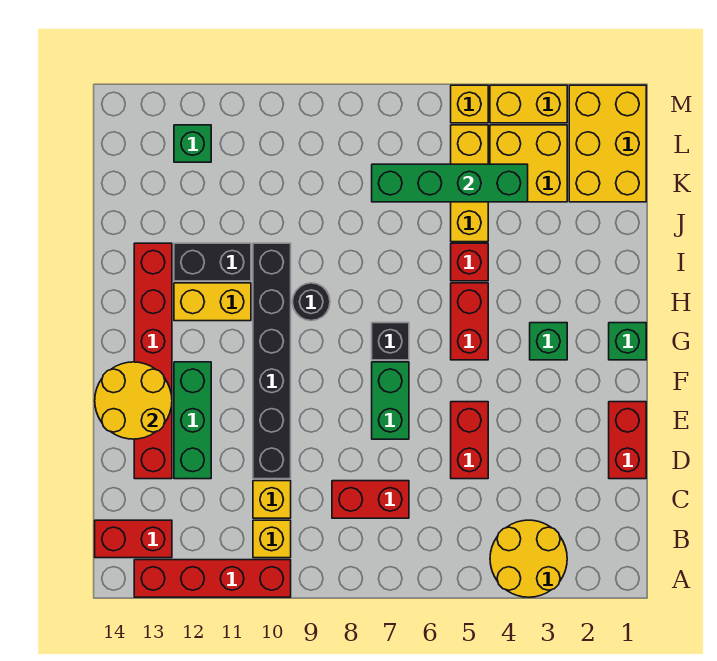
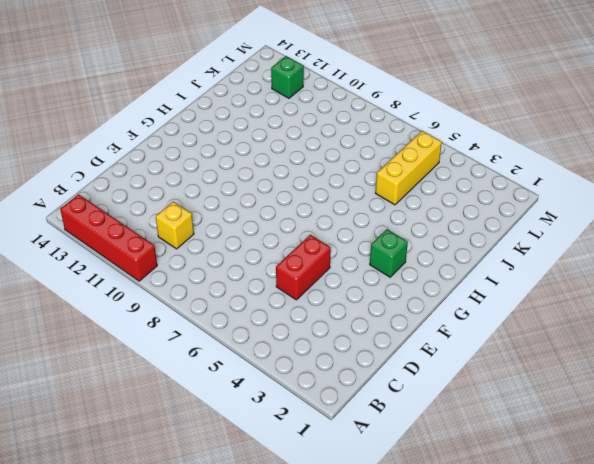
none -> yellow 2x2 round brick [490,520,567,597]
none -> yellow 1x1 brick [253,520,291,558]
none -> red 1x2 brick [95,520,172,558]

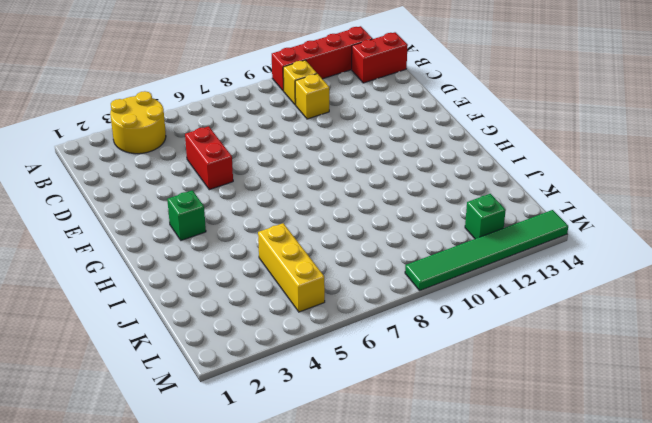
green 1x6 tile [405,210,568,290] -> none
none -> red 1x2 brick [332,481,409,518]
none -> red 1x2 brick [609,402,646,479]
none -> black 1x6 brick [253,243,291,479]

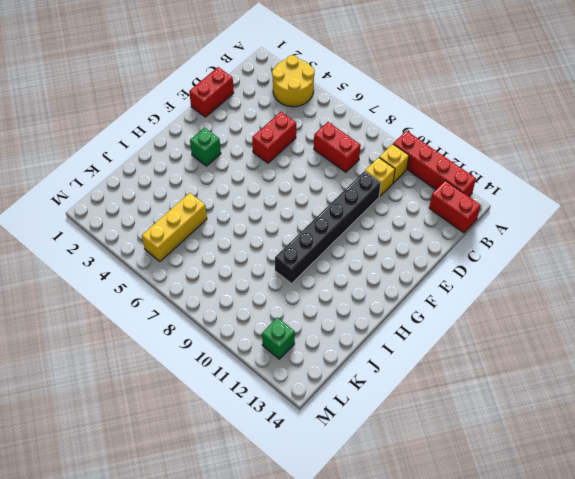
none -> green 1x3 brick [174,362,211,479]
none -> red 1x6 brick [134,243,172,479]
none -> green 1x2 brick [372,362,409,439]

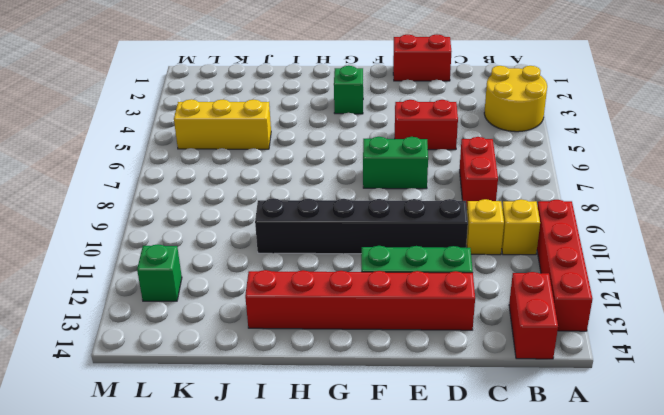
none -> green 1x1 brick [609,323,646,360]
none -> red 1x2 brick [451,283,488,360]
none -> black 1x1 brick [372,323,409,360]

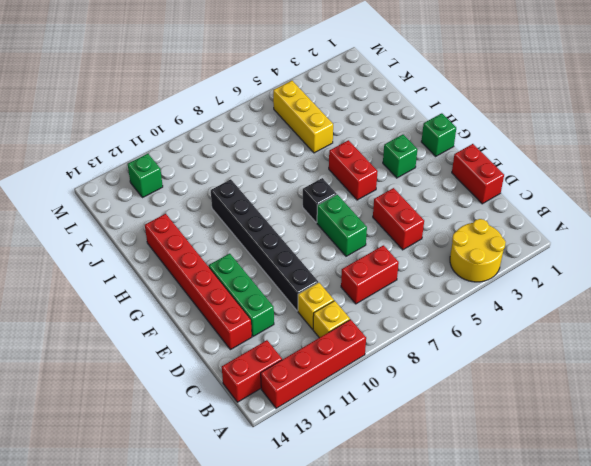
none -> black 1x1 round brick [292,283,330,321]
none -> yellow 1x2 brick [174,283,251,321]
none -> red 1x1 brick [451,243,488,281]

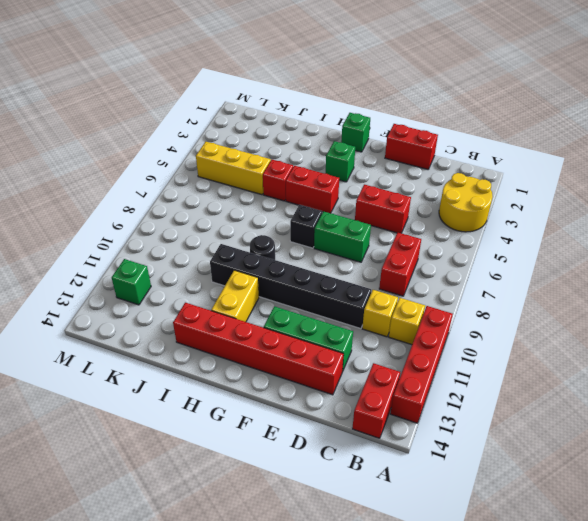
none -> black 1x2 brick [174,243,251,281]
none -> yellow 2x3 brick [569,85,646,202]
none -> yellow 2x2 brick [490,125,567,202]

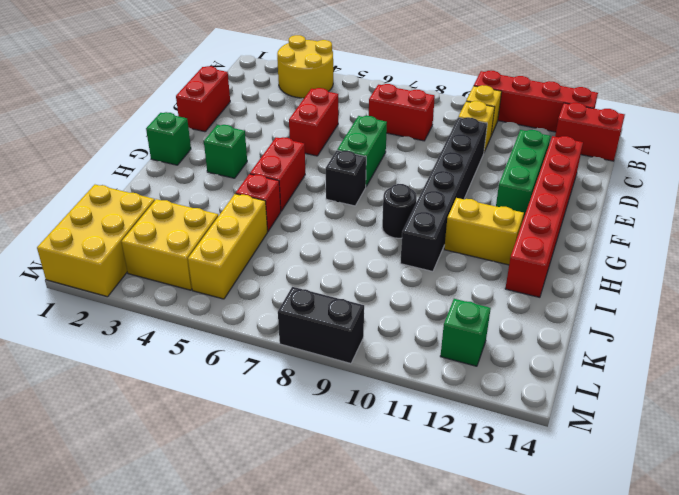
black 1x2 brick [278,287,364,364] -> black 1x2 brick moved to [174,243,251,281]
none -> yellow 1x2 brick [490,85,567,123]
none -> yellow 1x1 brick [451,85,488,123]
none -> yellow 2x2 round brick [95,362,172,439]

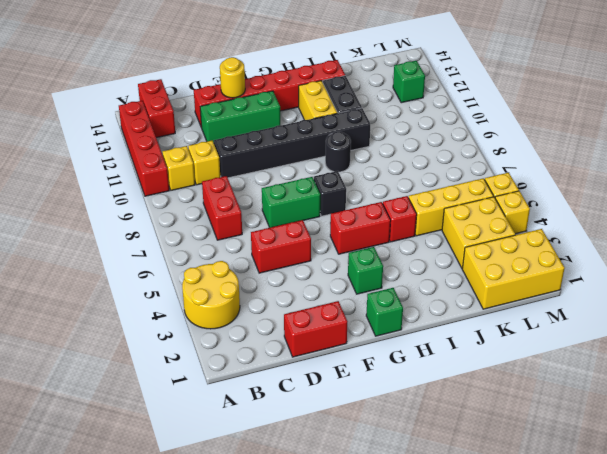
yellow 1x1 round brick [220,57,245,98] -> yellow 2x2 round brick [95,362,172,439]
yellow 1x1 brick [495,191,530,234] -> yellow 1x2 brick [490,85,567,123]
none -> green 1x4 brick [372,164,528,202]

